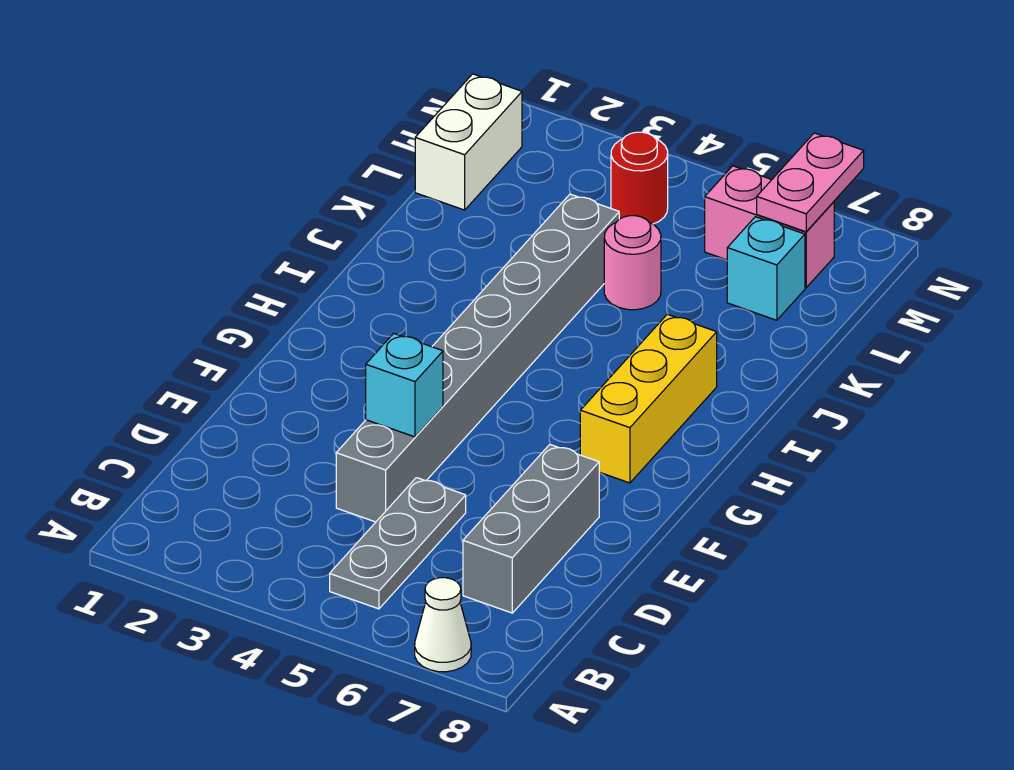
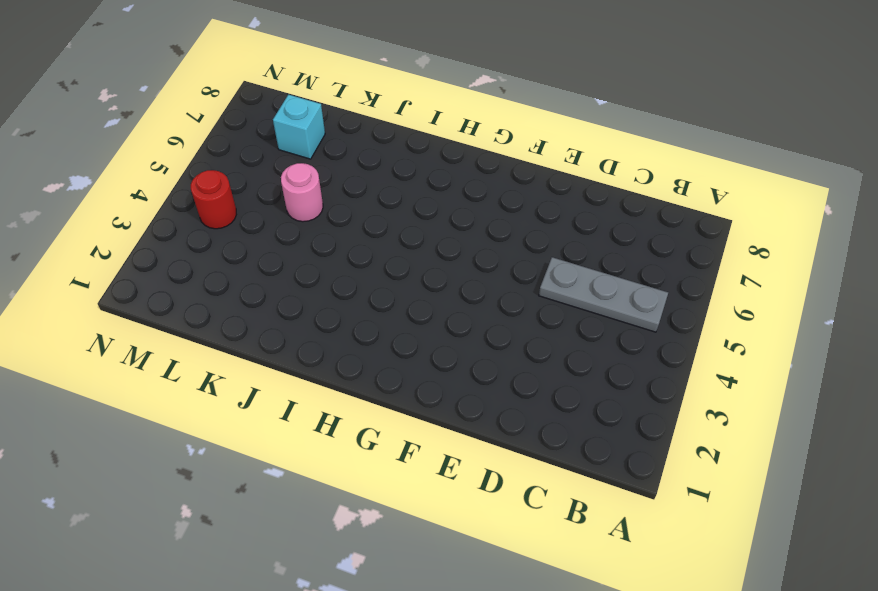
none -> white 1x1 cone [415,578,471,672]
none -> grey 1x3 brick [463,445,599,613]
none -> grey 1x8 brick [336,194,619,522]

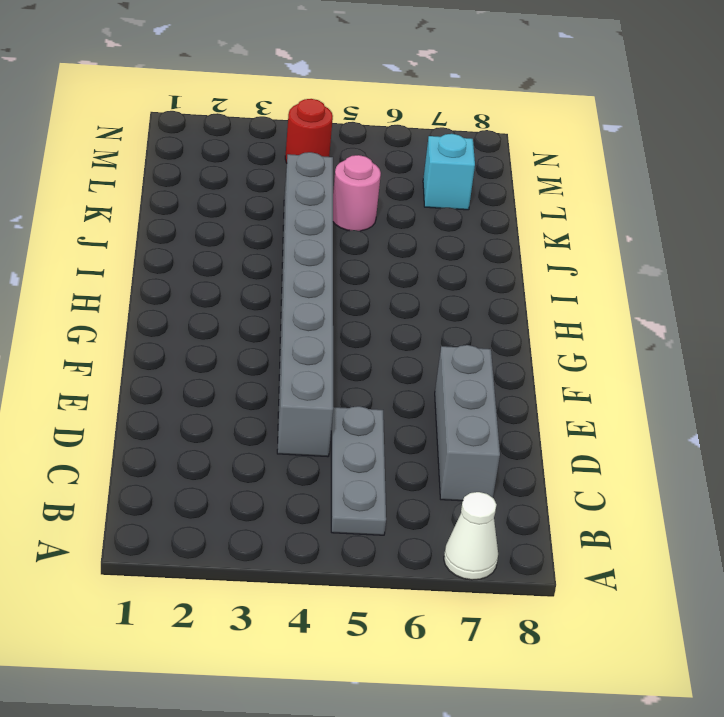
none -> yellow 1x3 brick [580,314,717,483]
none -> white 1x2 brick [415,74,522,210]
none -> pink 1x2 brick [705,166,834,288]

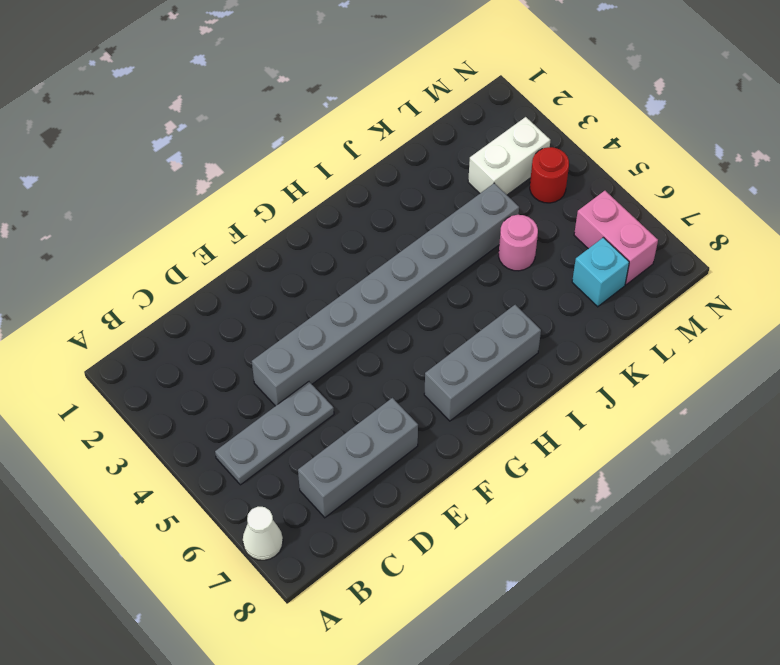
grey 1x3 brick [424,305,541,421] -> yellow 1x3 brick [580,314,717,483]
white 1x2 brick [468,117,550,195] -> white 1x2 brick moved to [415,74,522,210]
none -> cyan 1x1 brick [366,333,443,437]
none -> pink 1x2 plate [757,133,864,232]

